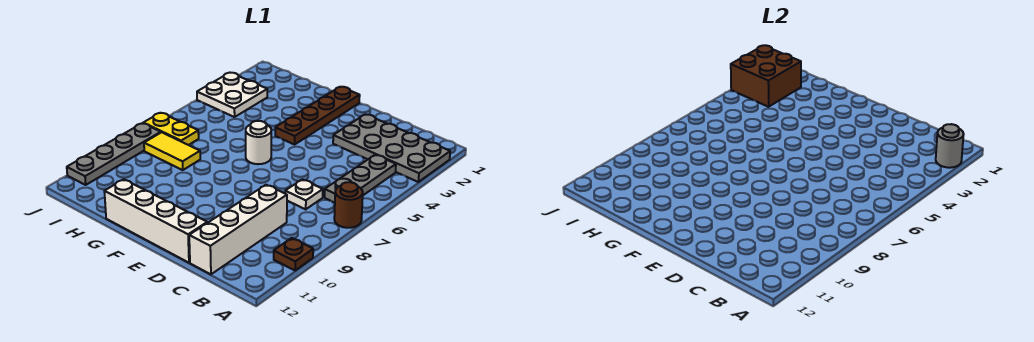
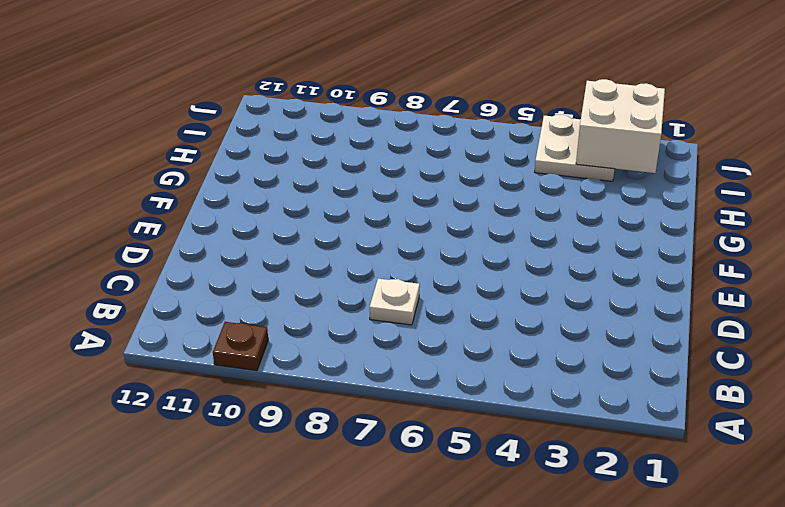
white 2x2 brick [576,79,665,173] -> brown 2x2 brick [731,45,801,107]
none -> grey 2x4 plate [333,114,450,182]
none -> brown 1x1 round brick [334,182,363,228]
none -> grey 1x3 plate [325,155,396,203]

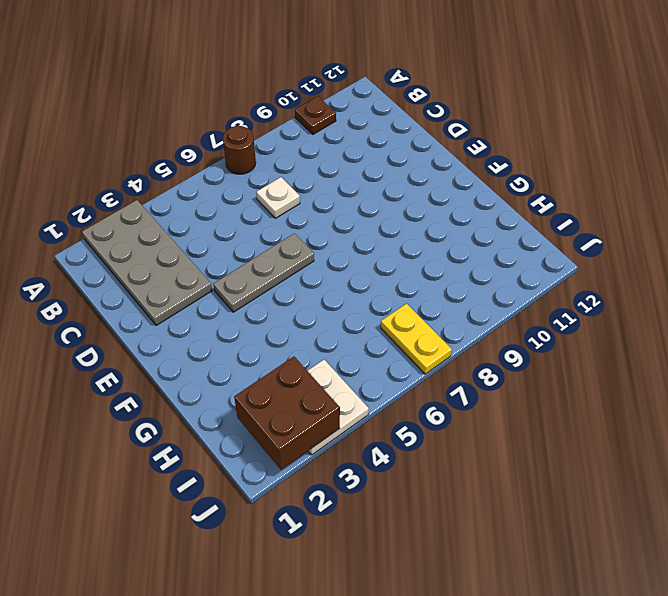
grey 1x3 plate [213,233,314,312] -> grey 1x3 plate moved to [325,155,396,203]
none -> white 1x4 brick [189,185,287,274]
none -> white 1x4 brick [104,179,207,263]
none -> brown 1x4 plate [275,87,360,145]

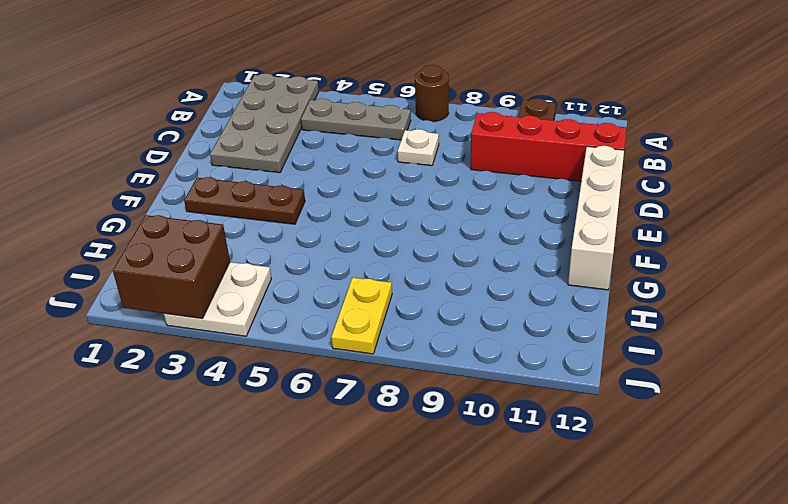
red 1x4 brick [471,112,627,181] -> white 1x4 brick [189,185,287,274]
brown 1x3 plate [184,177,305,224] -> brown 1x4 plate [275,87,360,145]
none -> white 1x1 round brick [246,121,271,164]
none -> yellow 1x2 tile [144,132,200,170]
none -> grey 1x4 plate [67,123,161,185]

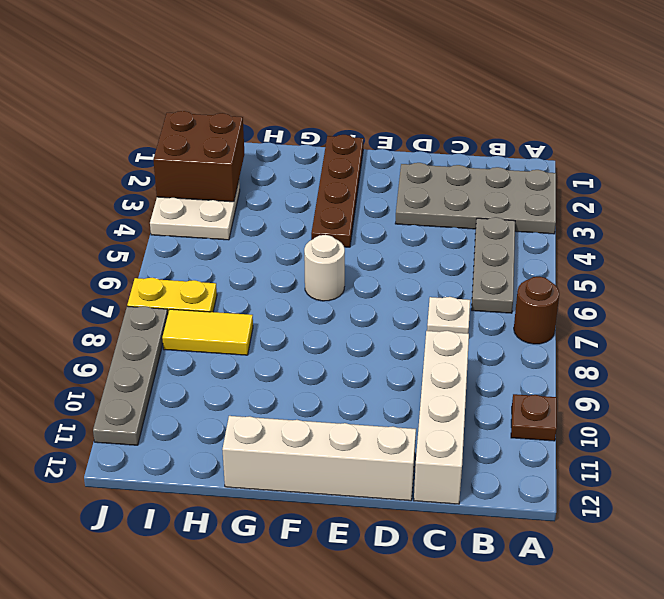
none -> grey 1x1 round brick [936,124,964,168]

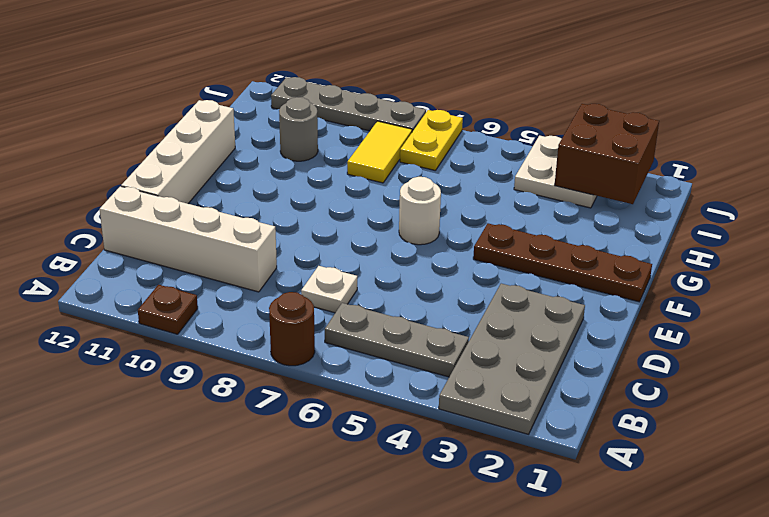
grey 1x1 round brick [279,97,318,161] -> grey 1x1 round brick moved to [936,124,964,168]

